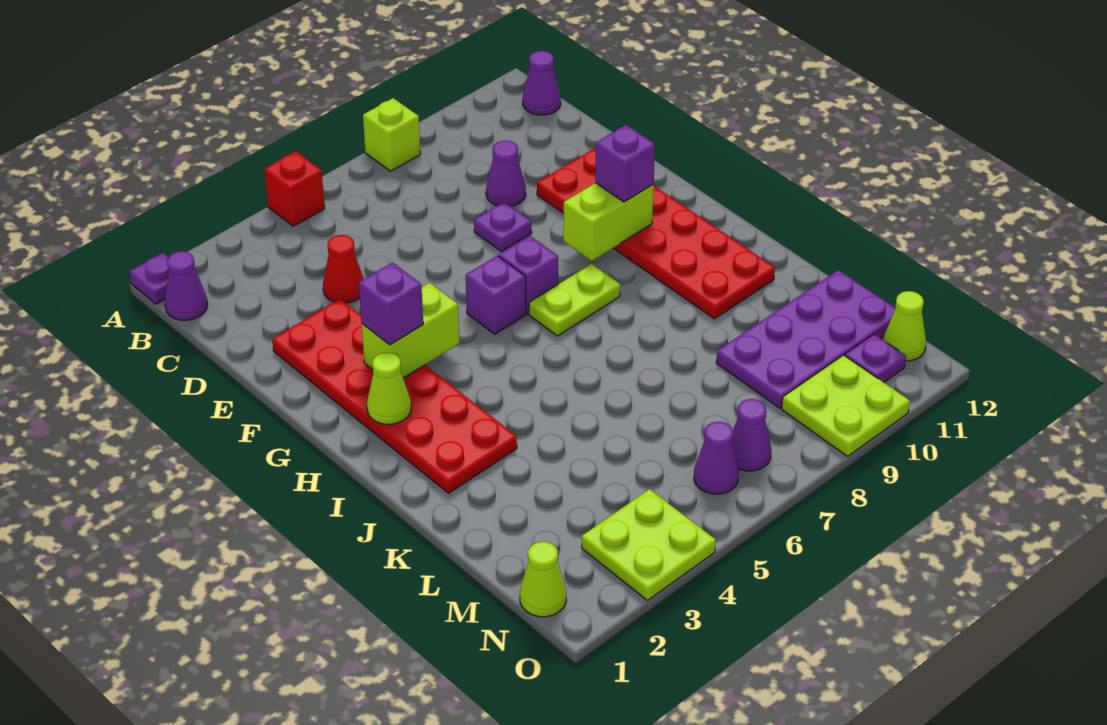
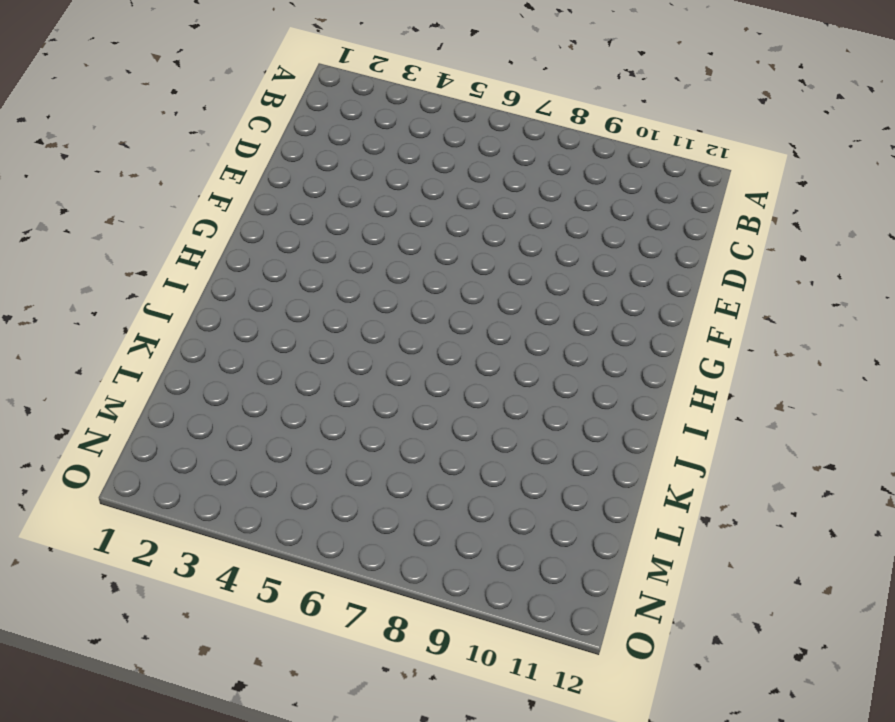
none -> purple 1x1 plate [130,253,169,304]
none -> red 1x1 brick [264,152,325,226]
none -> lime 1x1 brick [363,98,421,171]

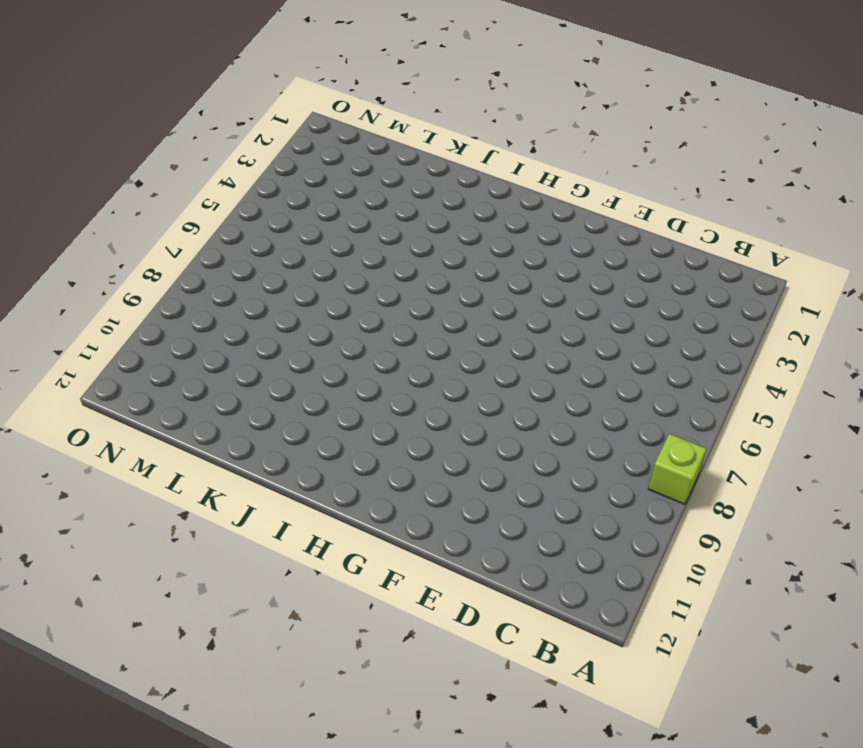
none -> purple 1x1 plate [130,253,169,304]
none -> red 1x1 brick [264,152,325,226]
none -> purple 1x1 cone [165,251,208,320]

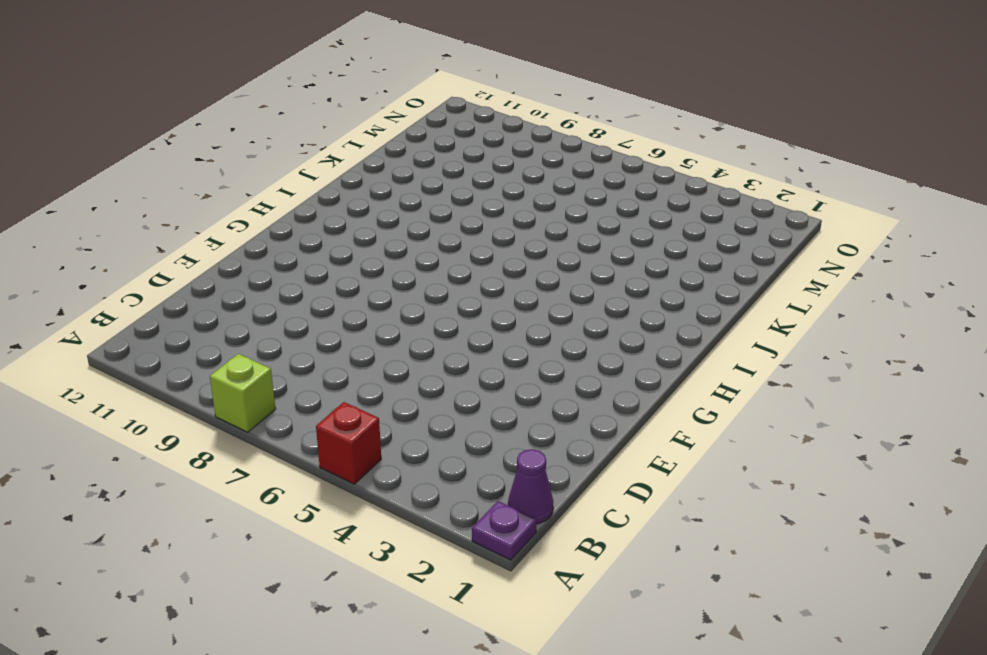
none -> purple 1x1 cone [523,51,561,115]
none -> red 1x1 cone [323,235,364,303]
none -> purple 1x1 cone [486,140,526,206]

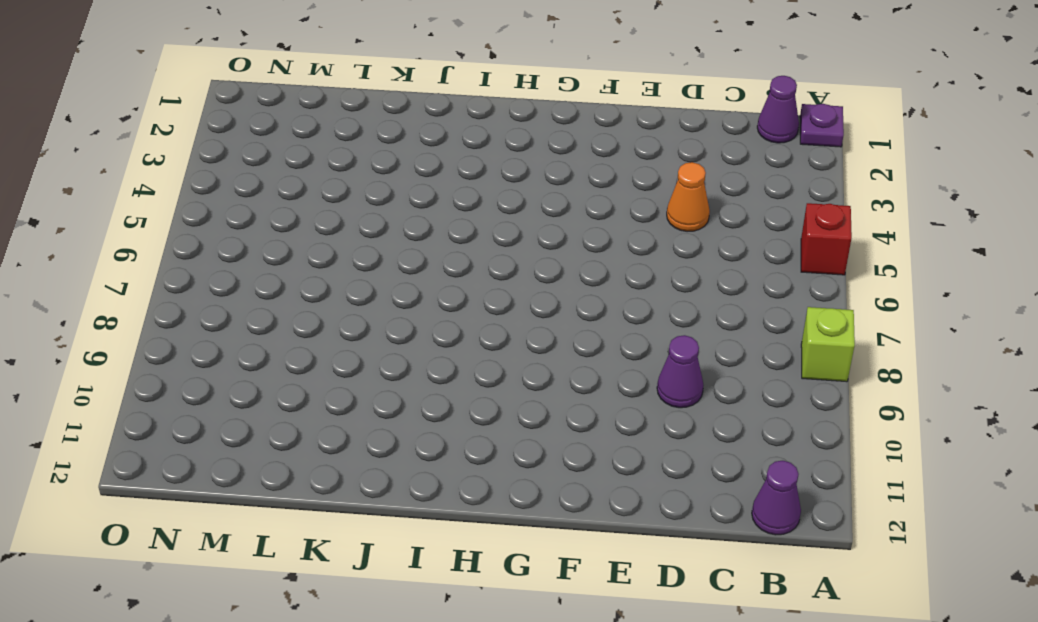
orange 1x1 cone [667,162,710,231] -> red 1x1 cone [323,235,364,303]
none -> red 2x6 plate [272,299,517,493]
none -> purple 1x1 plate [474,202,532,251]
none -> red 2x6 plate [537,148,775,319]

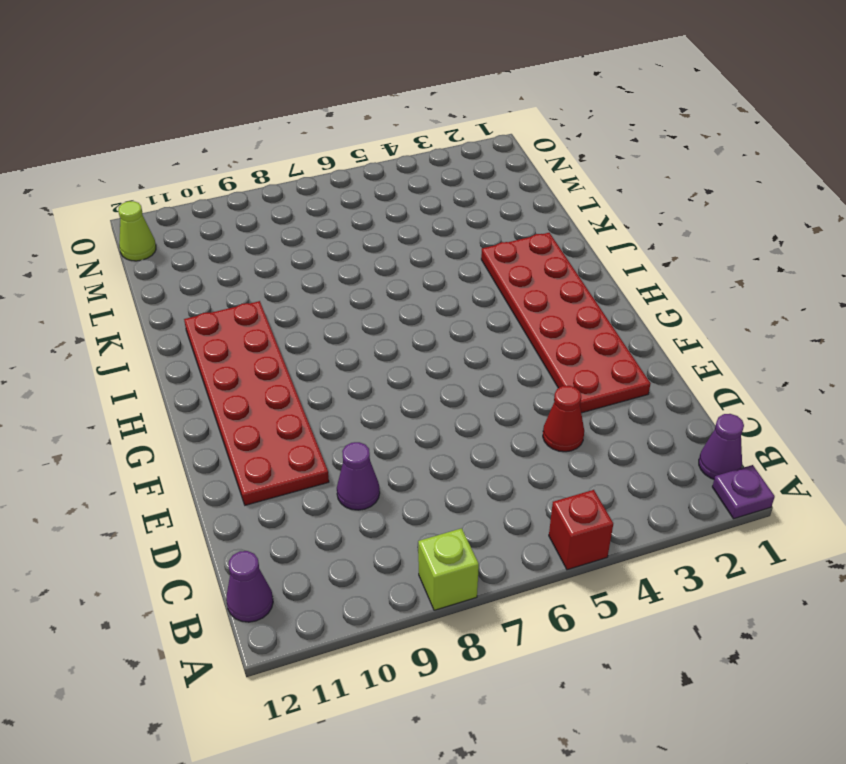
none -> purple 1x1 plate [474,202,532,251]
none -> purple 1x1 brick [466,256,526,334]
none -> purple 1x1 brick [499,236,558,314]

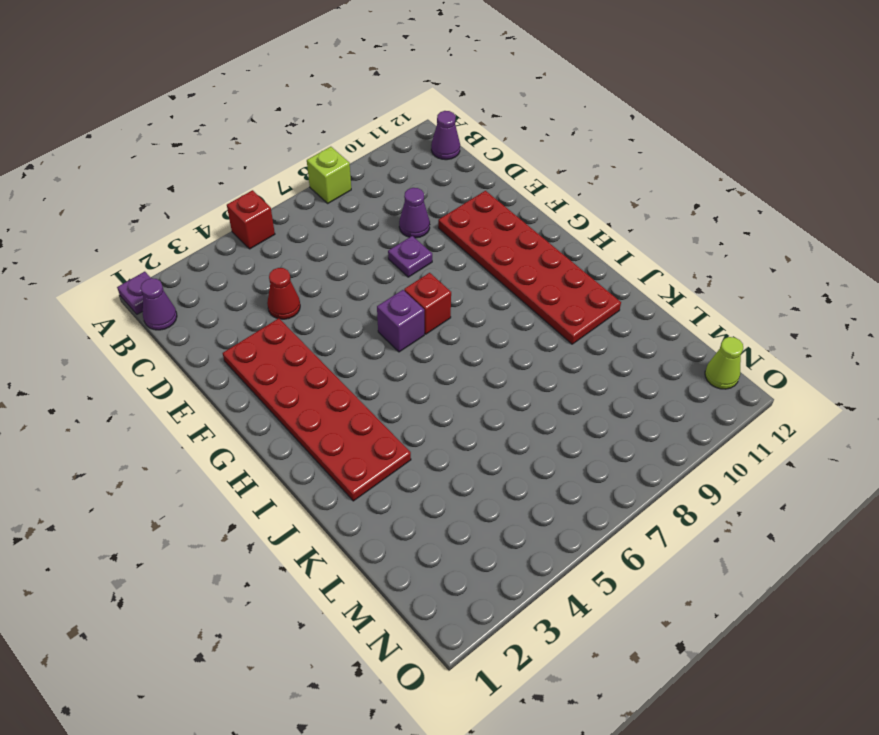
red 1x1 brick [404,273,451,334] -> purple 1x1 brick [499,236,558,314]
none -> lime 1x2 plate [529,264,620,336]
none -> purple 2x4 plate [716,270,896,408]
none -> lime 1x1 cone [520,542,566,617]

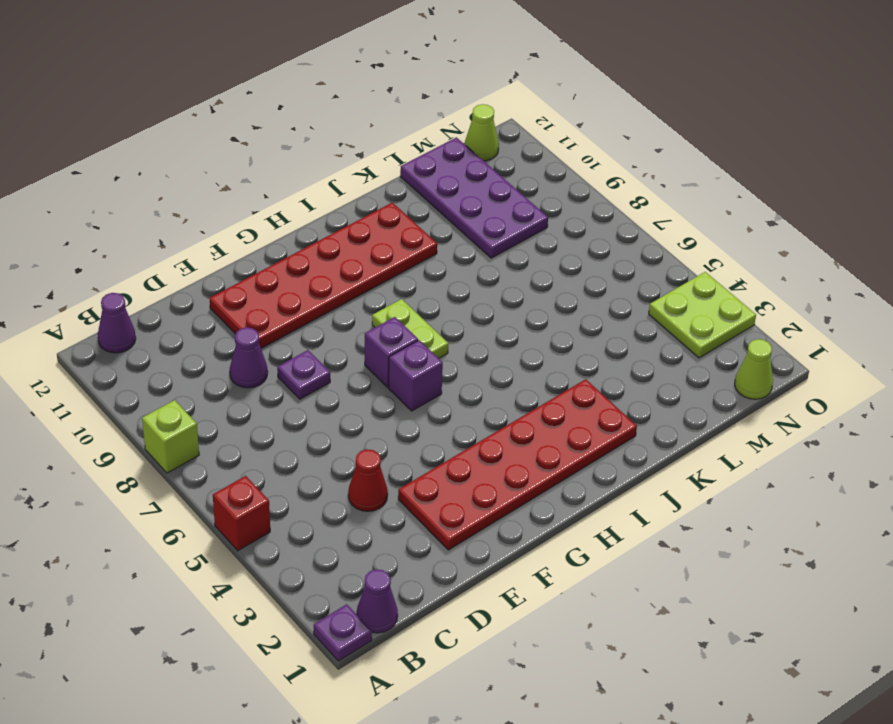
none -> purple 1x1 cone [694,422,739,494]
none -> purple 1x1 cone [732,399,771,471]
none -> lime 2x2 plate [782,355,910,456]

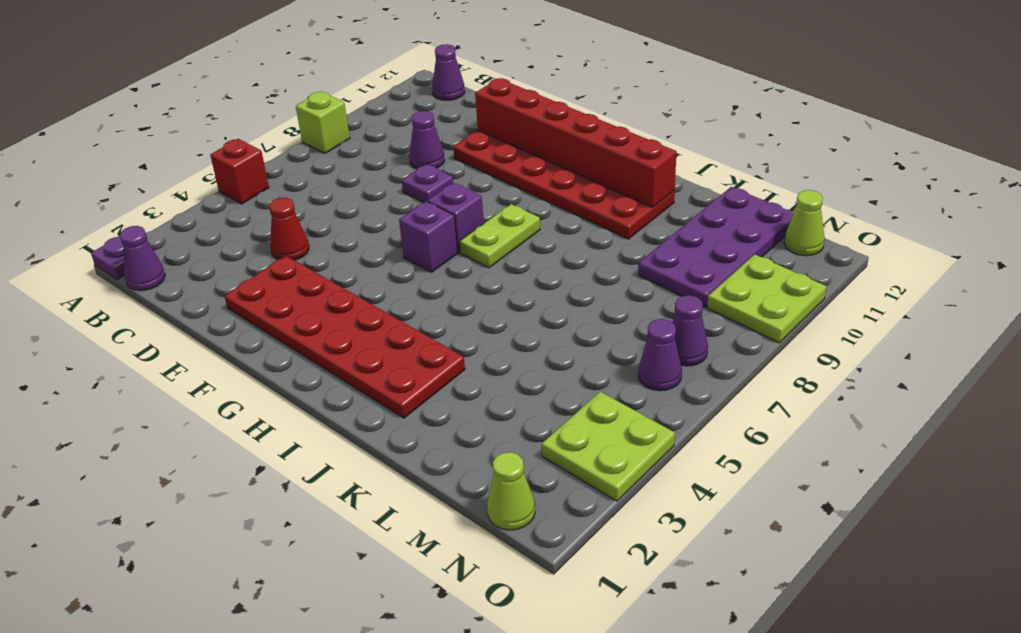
red 1x6 brick [475,78,677,207] -> none
none -> purple 1x1 plate [845,334,906,382]
none -> lime 1x2 brick [362,283,459,378]
none -> lime 1x2 brick [563,183,654,261]

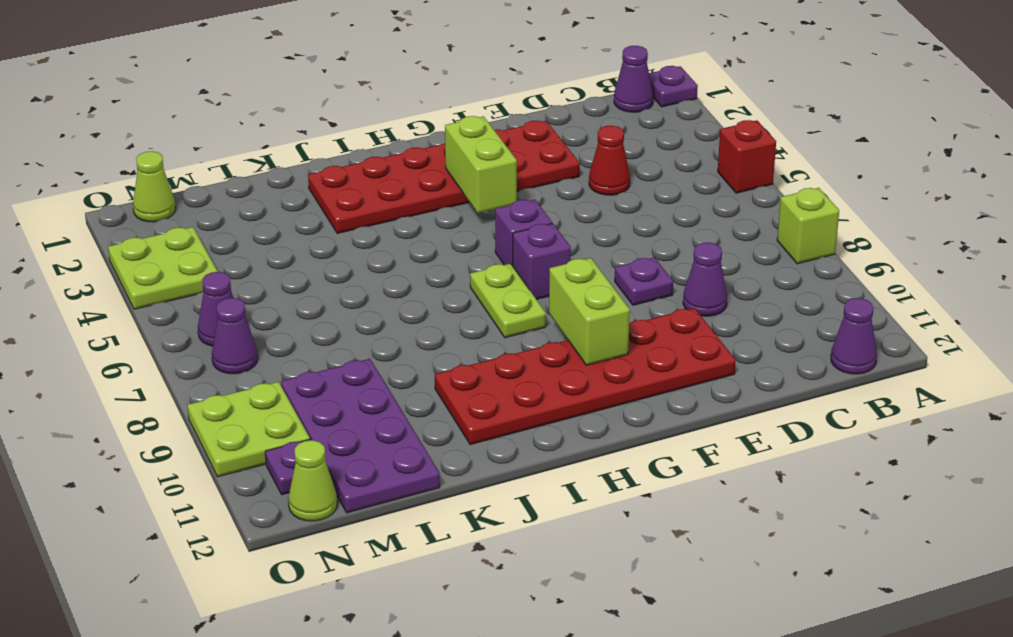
none -> lime 1x1 cone [367,353,411,424]
none -> purple 1x1 brick [359,263,423,345]
none -> purple 1x1 brick [595,125,655,202]

